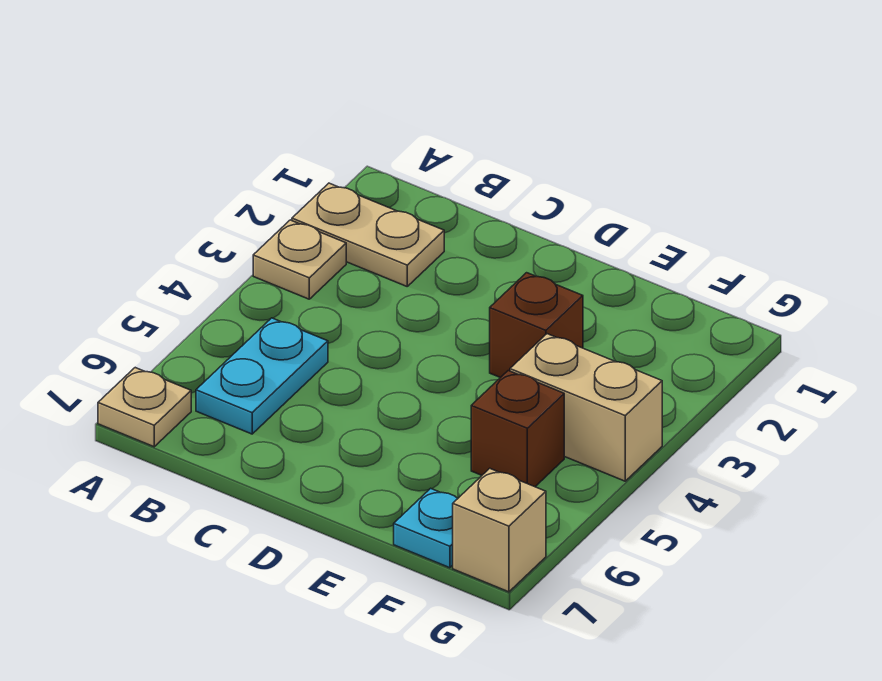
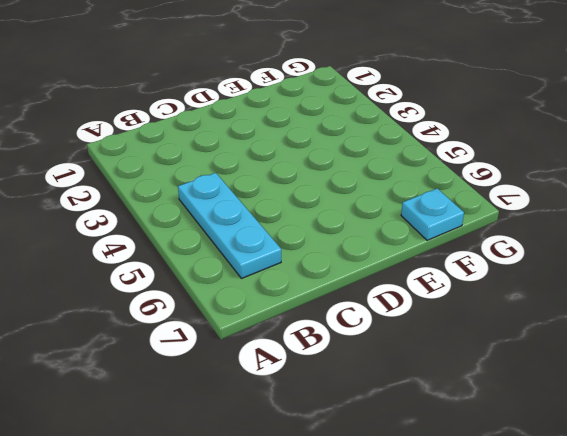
cyan 1x3 plate [178,173,281,279] -> cyan 1x2 plate [196,318,328,434]
none -> tan 1x2 plate [292,183,444,286]
none -> tan 1x1 plate [253,220,346,299]

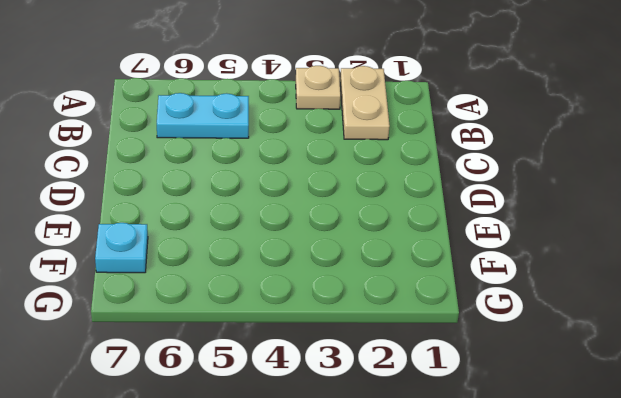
none -> tan 1x1 plate [98,368,191,447]
none -> brown 1x1 brick [490,273,583,378]

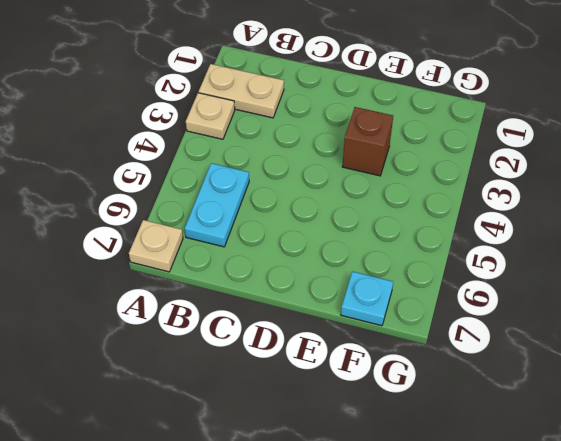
none -> tan 1x2 brick [510,334,662,481]
none -> brown 1x1 brick [471,371,564,487]

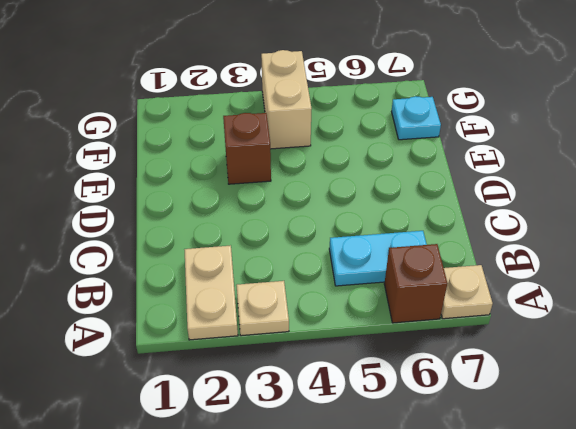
brown 1x1 brick [384,244,447,323] -> brown 1x1 brick moved to [471,371,564,487]
none -> tan 1x1 brick [453,468,546,592]

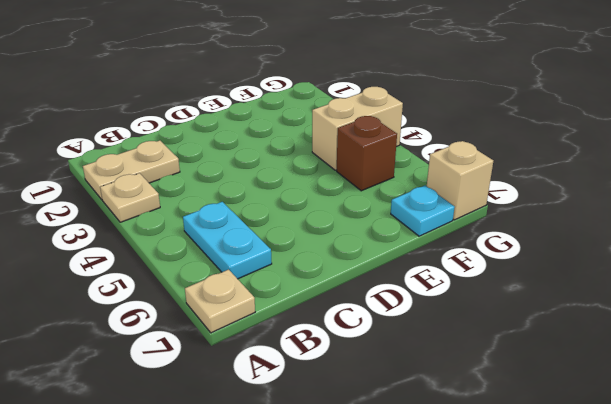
none -> brown 1x1 brick [490,273,583,378]

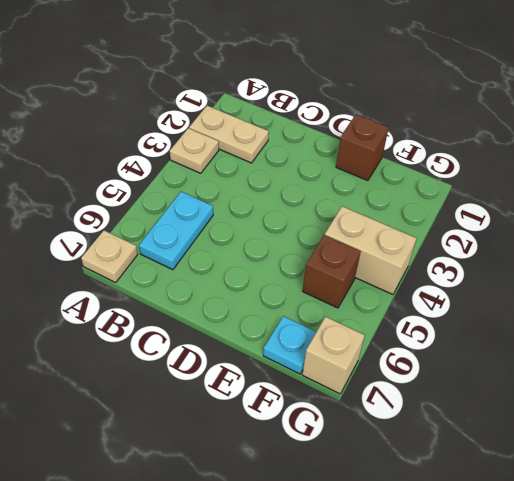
brown 1x1 brick [336,114,389,181] -> brown 1x1 brick moved to [490,273,583,378]

